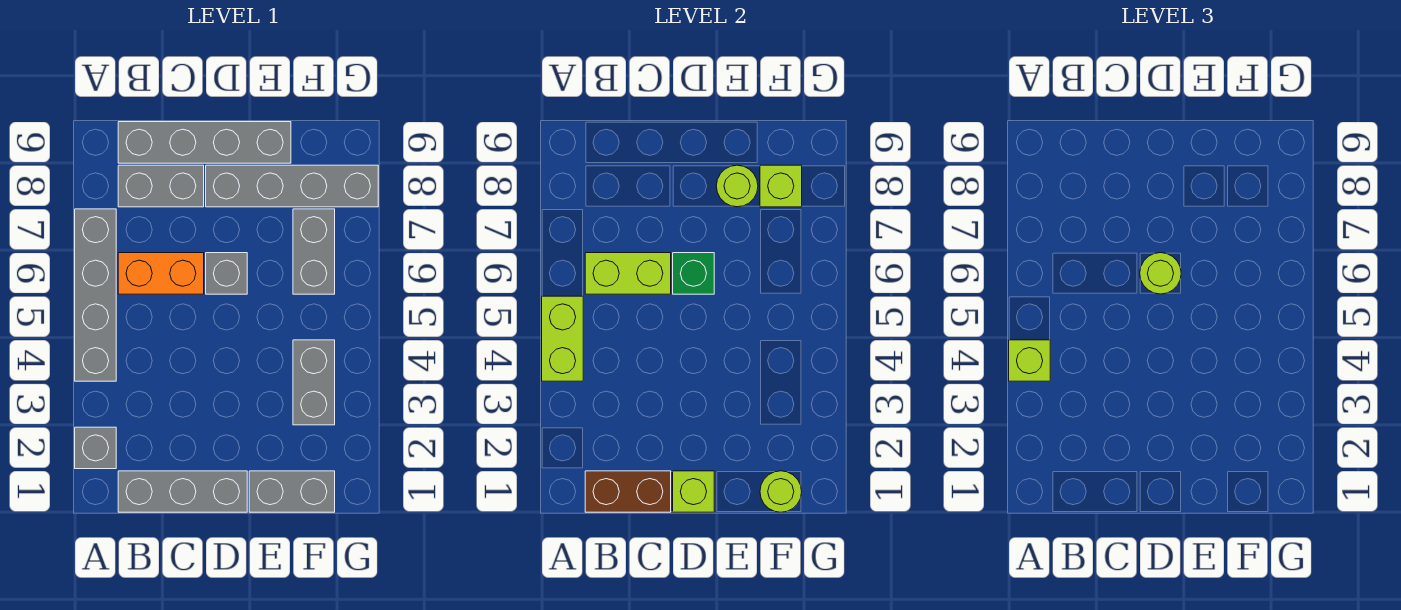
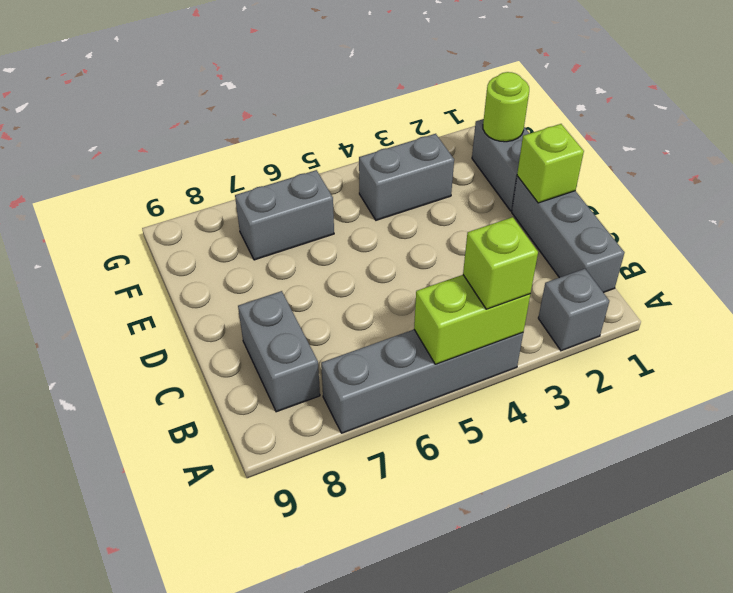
none -> orange 1x2 brick [118,253,204,294]
none -> grey 1x4 brick [118,122,291,163]
none -> grey 1x1 brick [206,253,247,294]

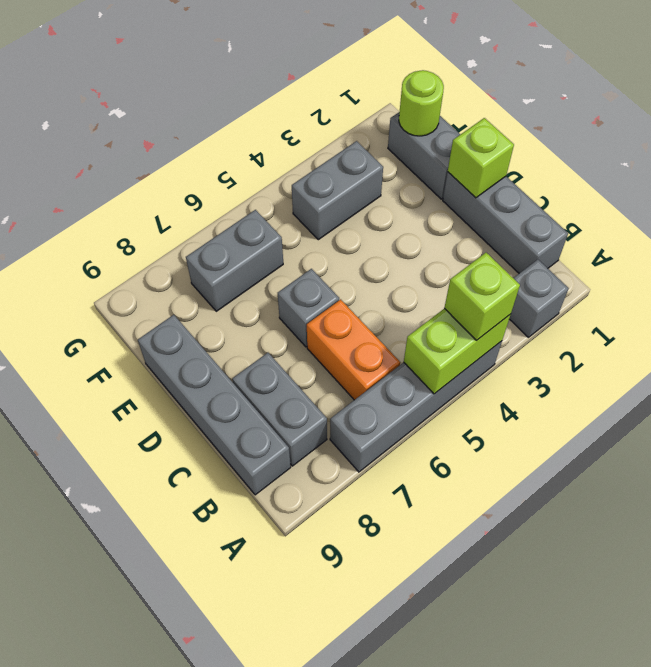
none -> grey 1x4 brick [206,165,378,207]
none -> brown 1x2 brick [585,471,671,512]
none -> lime 1x2 brick [585,253,671,294]

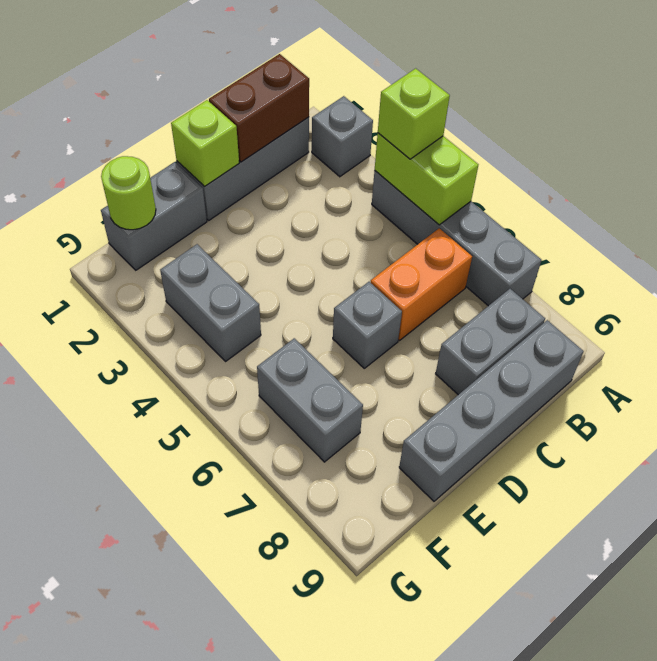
none -> grey 1x4 brick [206,165,378,207]
none -> lime 1x2 brick [585,253,671,294]
none -> green 1x1 brick [673,253,714,294]

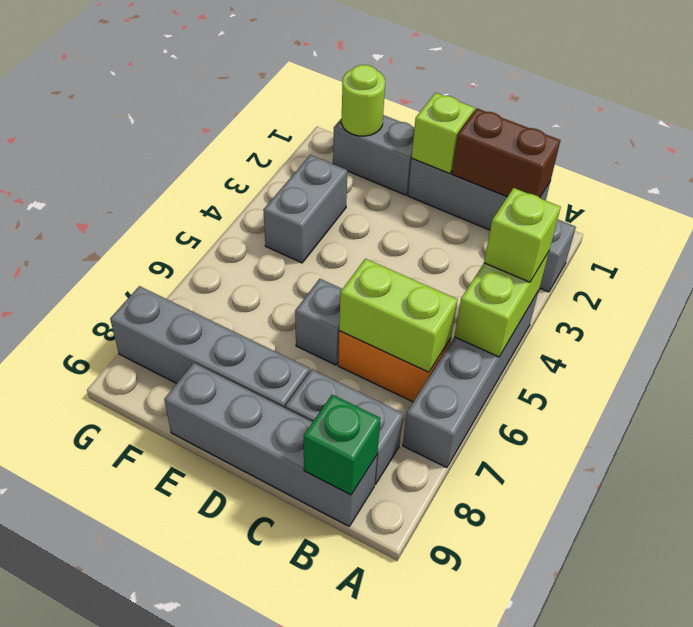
green 1x1 brick [303,395,381,495] -> green 1x1 brick moved to [673,253,714,294]
none -> grey 1x2 brick [293,209,335,294]
none -> lime 1x1 round brick [716,165,758,207]
none -> lime 1x1 brick [760,165,802,207]

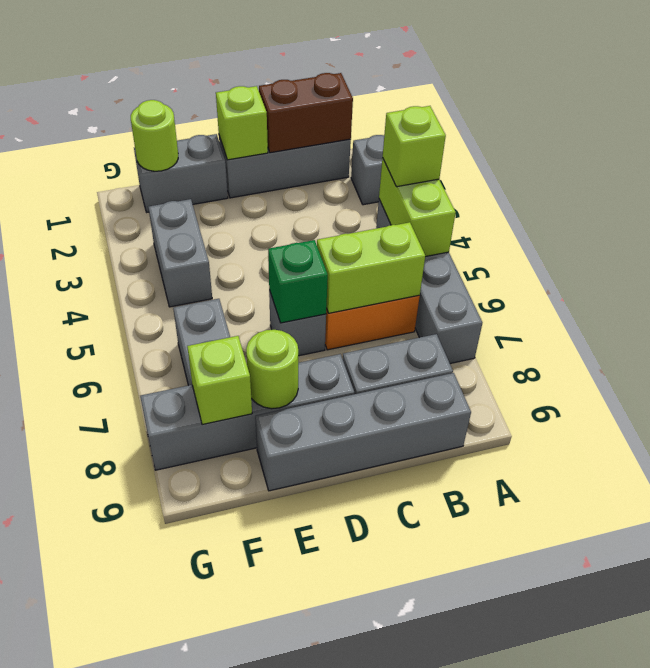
none -> lime 1x1 round brick [1140,253,1181,294]

